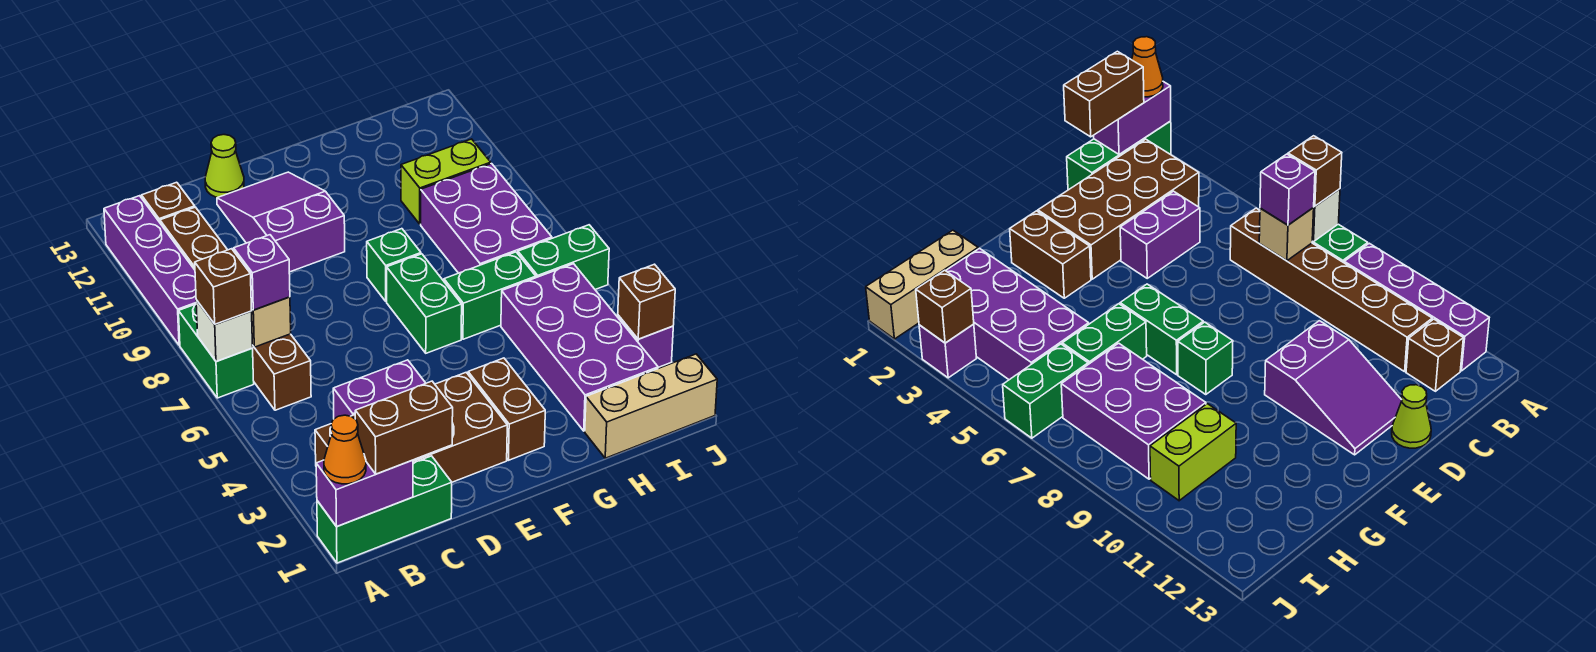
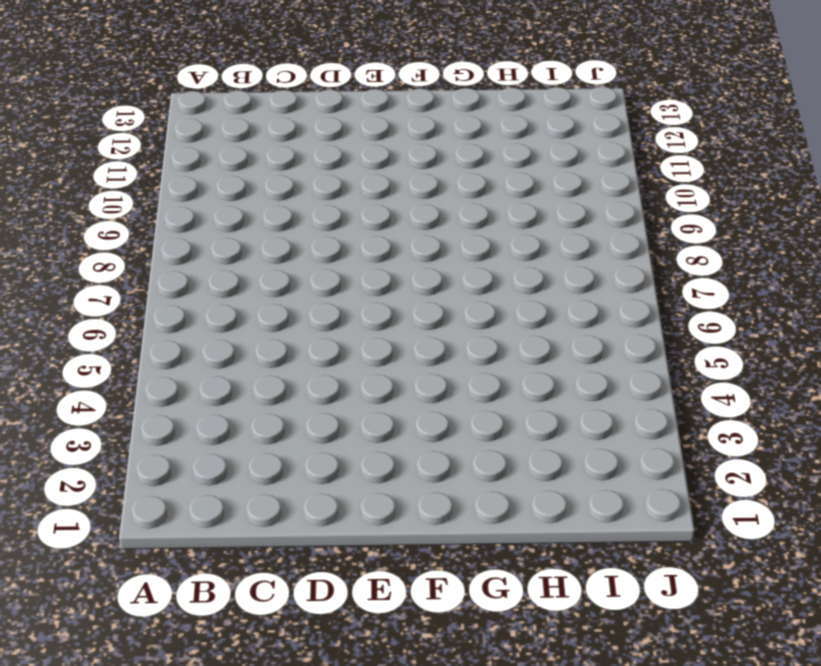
none -> green 1x3 brick [317,456,452,563]
none -> green 1x2 brick [179,304,254,398]
none -> purple 1x4 brick [104,196,196,345]

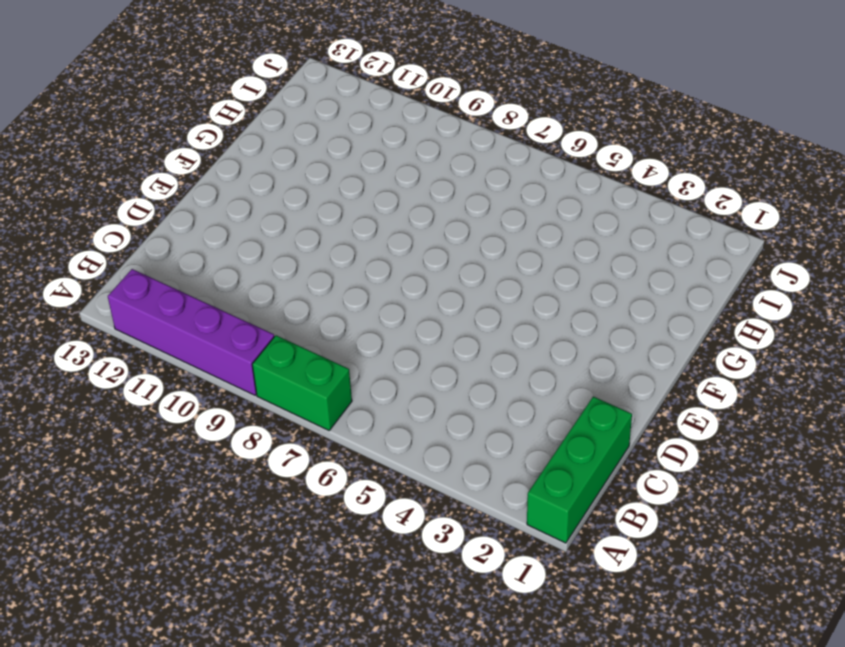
none -> brown 2x4 brick [315,373,507,482]
none -> brown 1x6 brick [160,207,311,410]
none -> brown 1x1 brick [141,182,195,222]

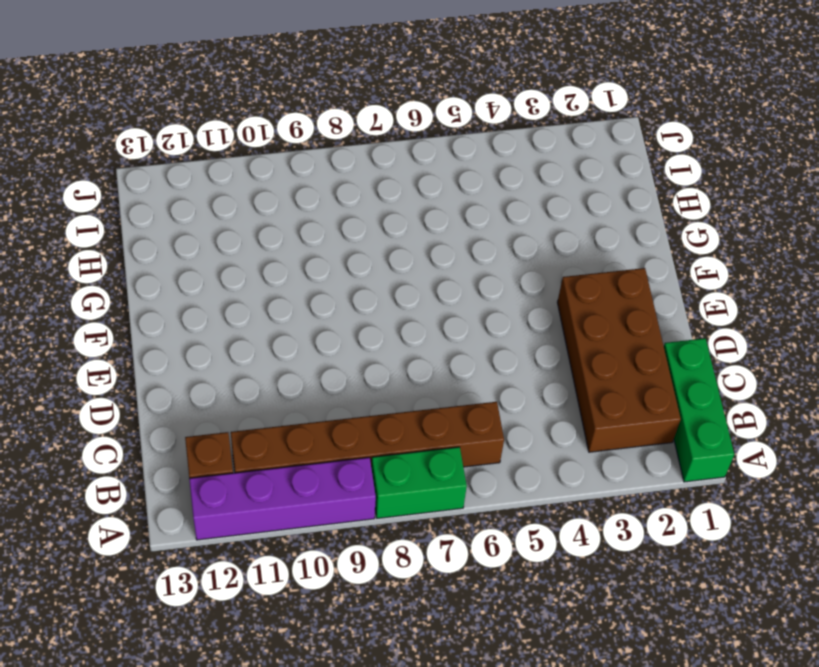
none -> purple 1x2 brick [333,360,426,419]
none -> purple 2x3 slope [217,172,345,272]
none -> lime 1x1 cone [205,135,244,198]

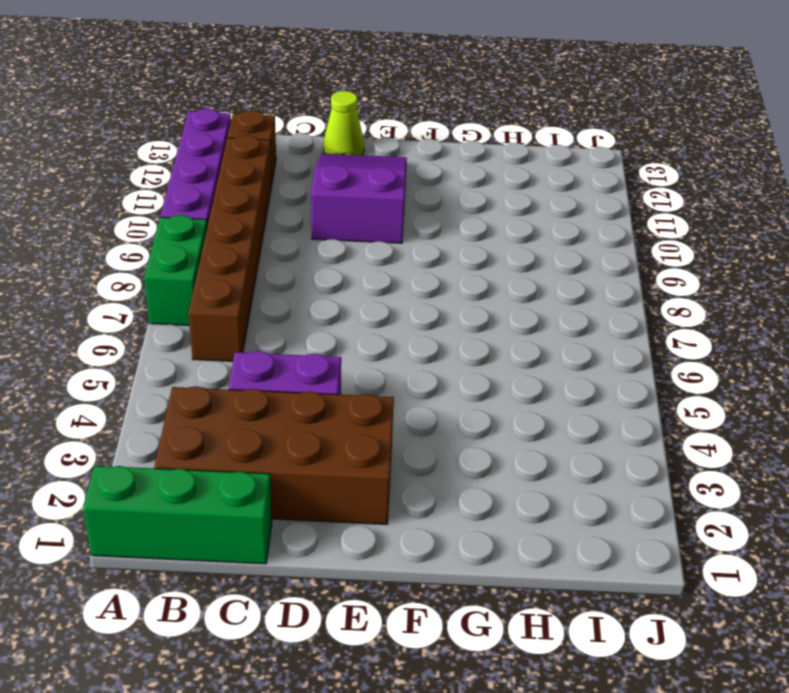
none -> brown 1x2 brick [468,358,545,460]
none -> green 1x2 brick [387,254,462,353]
none -> green 1x1 brick [367,229,421,302]

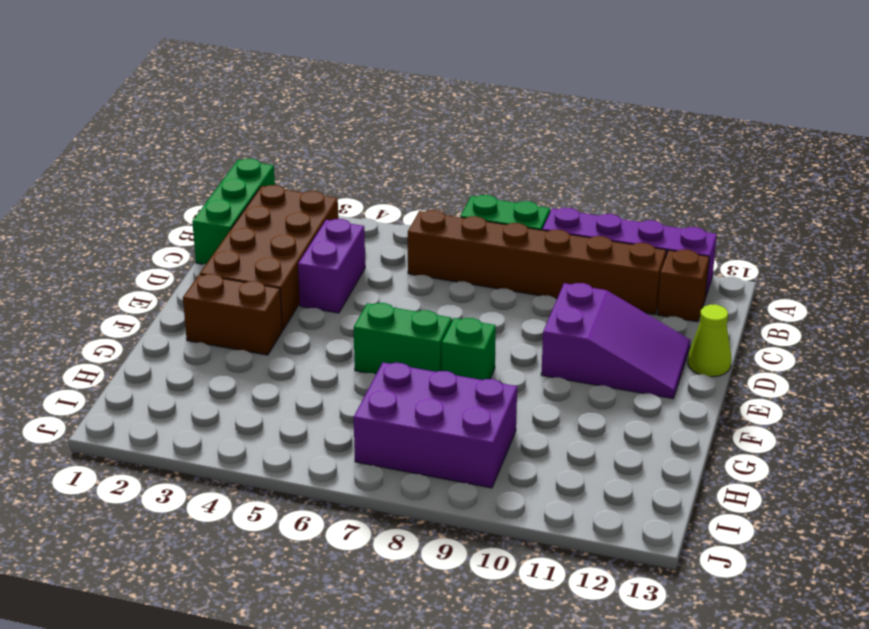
none -> green 1x2 brick [444,252,536,339]
none -> tan 1x3 brick [585,354,717,458]
none -> purple 2x4 brick [501,264,658,431]

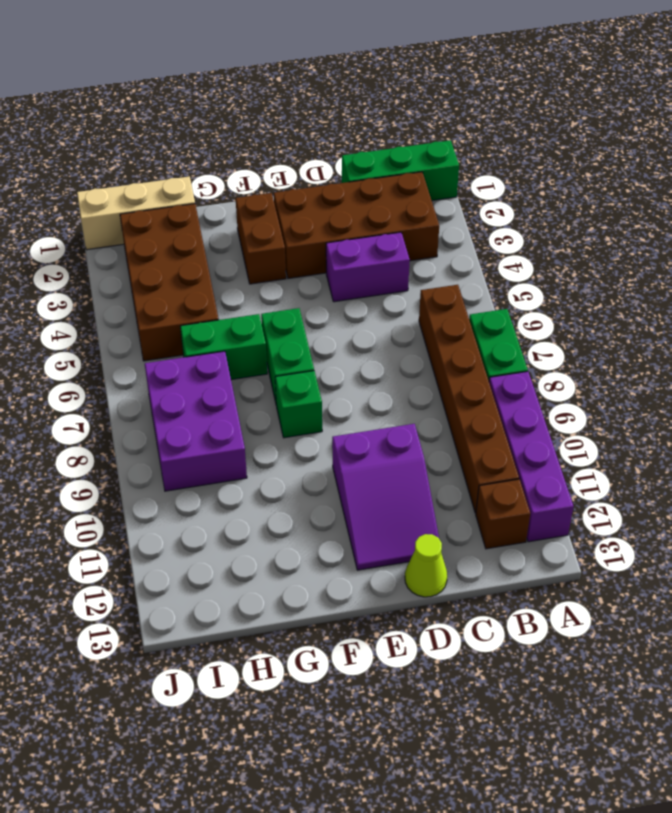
brown 2x4 brick [120,204,219,361] -> purple 2x4 brick [501,264,658,431]
none -> lime 1x2 brick [401,139,491,224]
none -> green 1x2 brick [518,225,609,290]
none -> purple 1x1 brick [618,315,673,367]

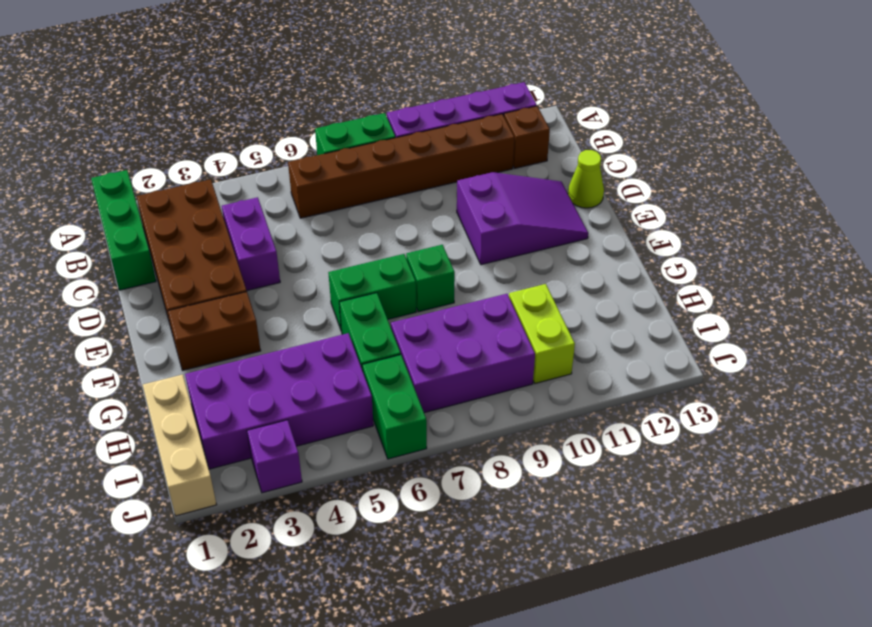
none -> purple 1x2 brick [316,460,413,527]
none -> white 1x1 brick [196,300,253,362]
none -> tan 1x1 brick [251,297,291,347]

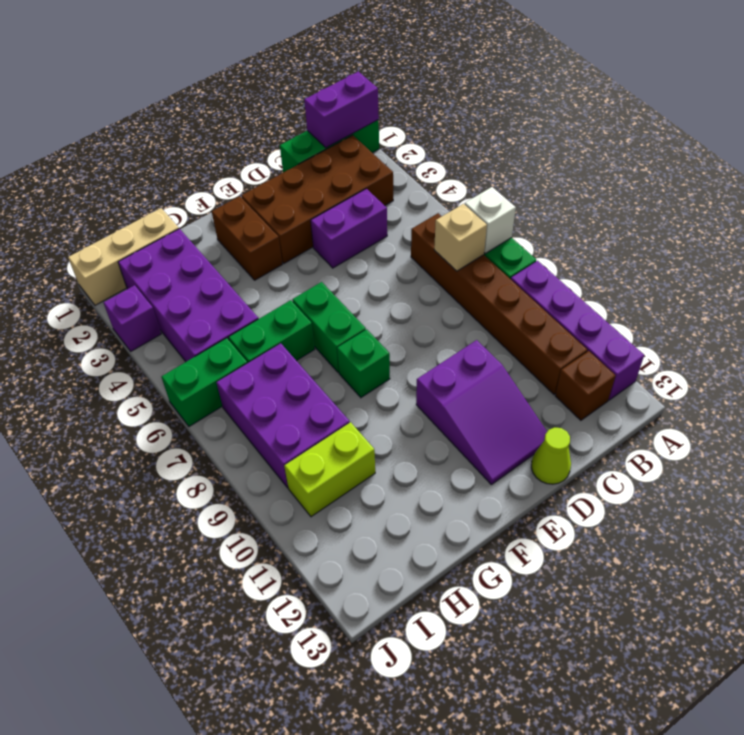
none -> brown 1x1 brick [618,264,675,339]
none -> orange 1x1 cone [324,415,366,484]
none -> brown 1x1 brick [195,249,252,324]

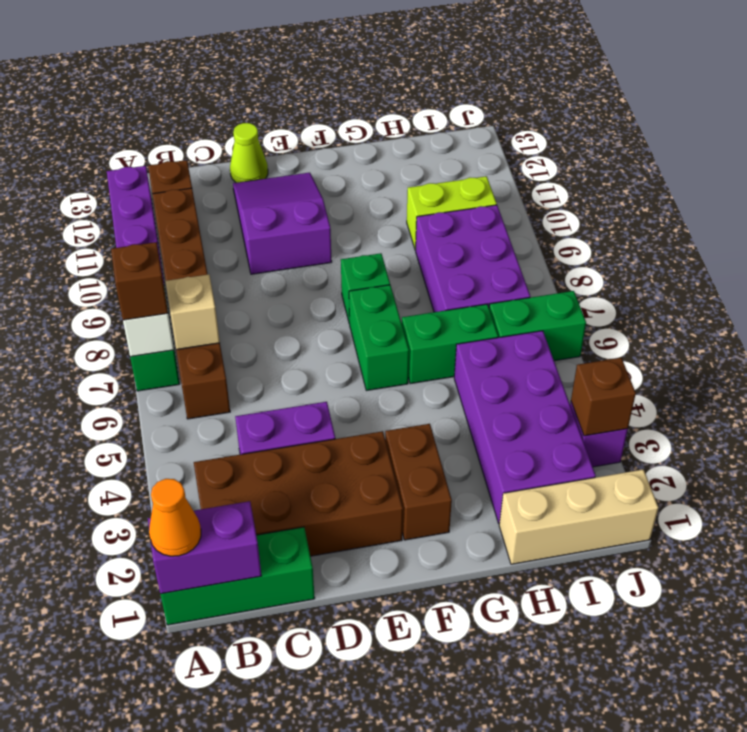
none -> brown 1x2 brick [355,381,453,474]
none -> purple 1x1 brick [234,235,290,310]

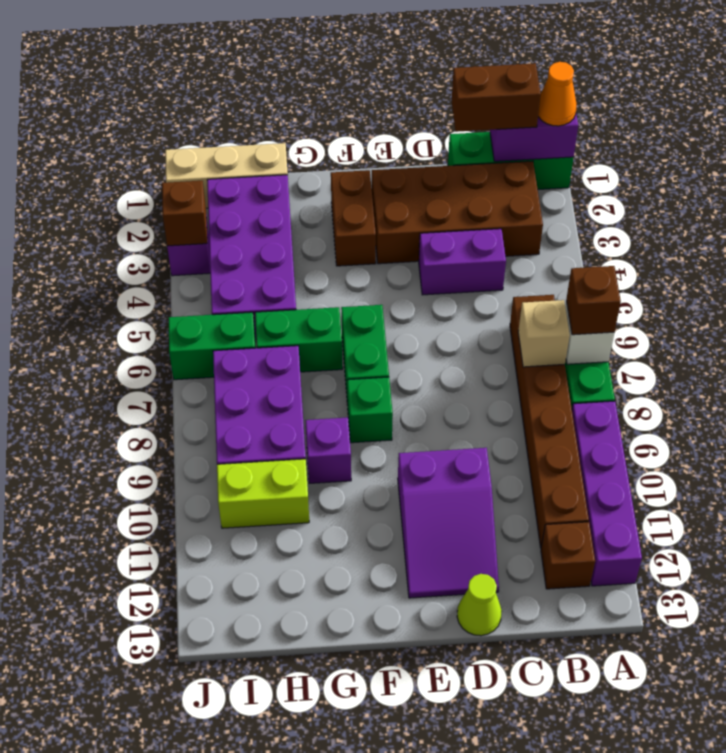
purple 1x1 brick [305,417,351,483] -> purple 1x1 brick moved to [234,235,290,310]

